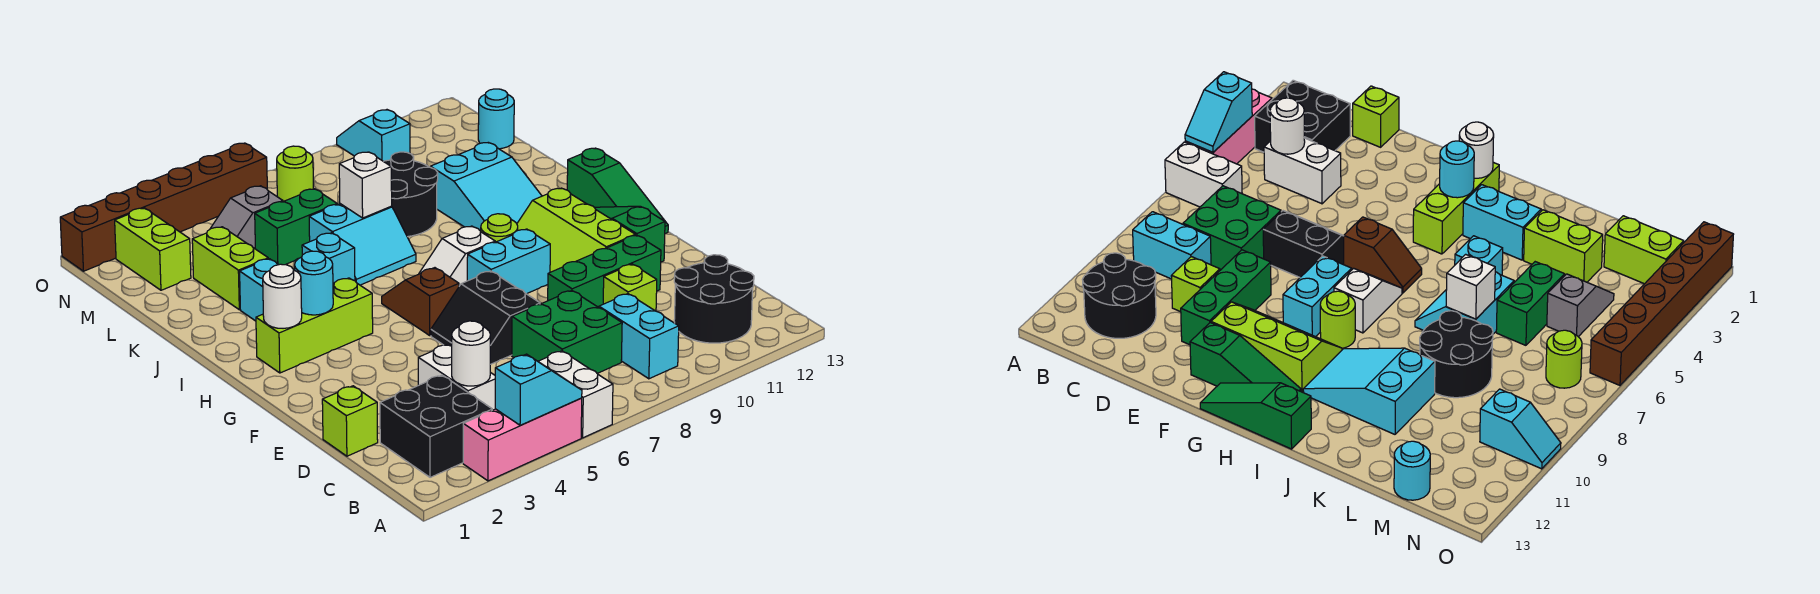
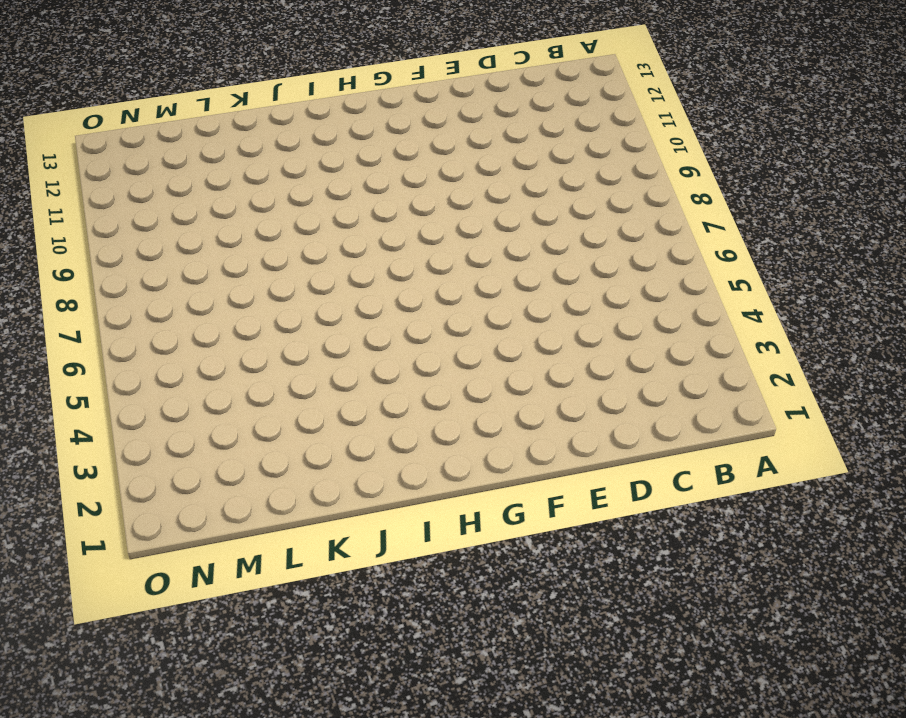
none -> pink 1x3 brick [463,398,582,481]
none -> white 1x2 brick [538,351,613,438]
none -> black 2x2 brick [380,375,492,477]
none -> cyan 1x2 brick [599,294,679,379]

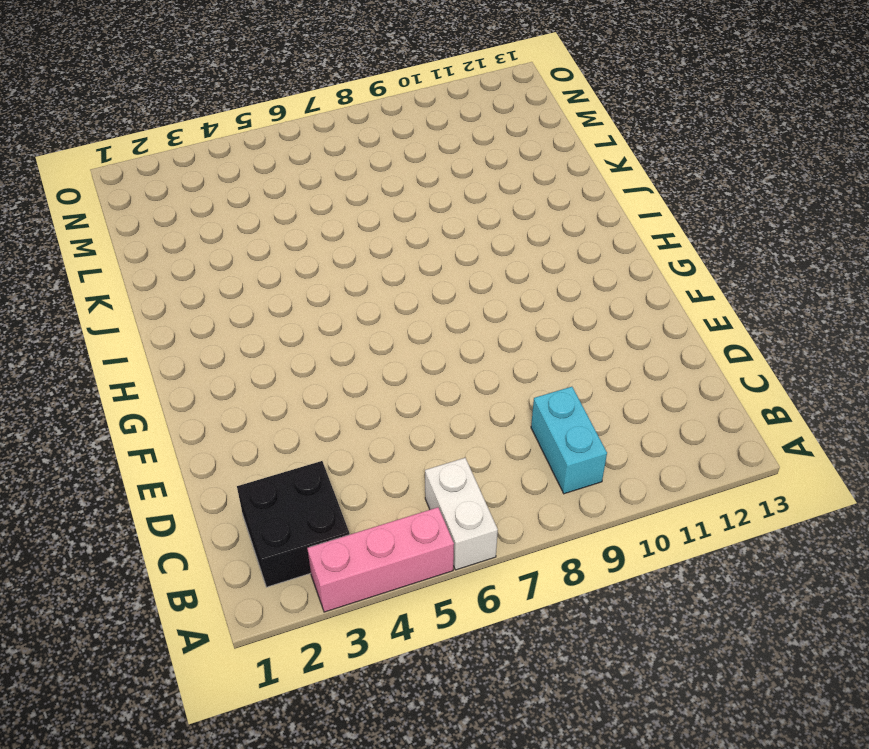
none -> black 2x2 round brick [674,255,754,343]
none -> white 1x2 brick [418,344,495,410]
none -> green 2x2 brick [512,291,622,373]
none -> lime 1x1 brick [322,386,378,456]

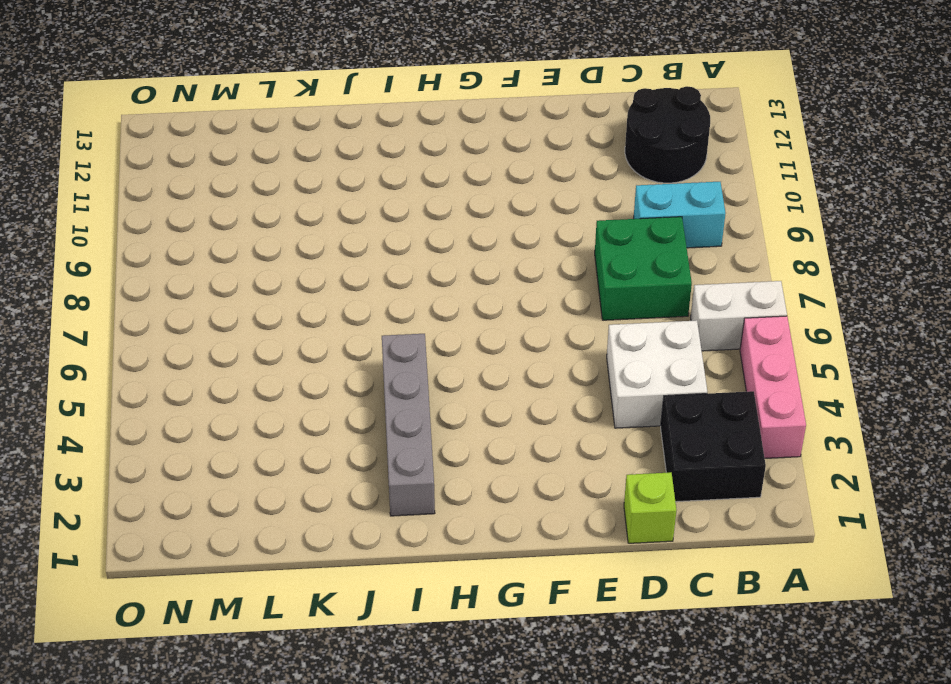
white 2x2 brick [607,320,707,428] -> white 1x2 brick [418,344,495,410]
grey 1x4 brick [382,334,435,516] -> cyan 1x2 brick [240,259,278,321]
none -> lime 1x1 brick [603,264,657,311]
none -> black 2x2 slope [431,271,540,364]
none -> green 1x3 brick [548,235,661,307]
none -> lime 2x3 slope [517,188,635,272]

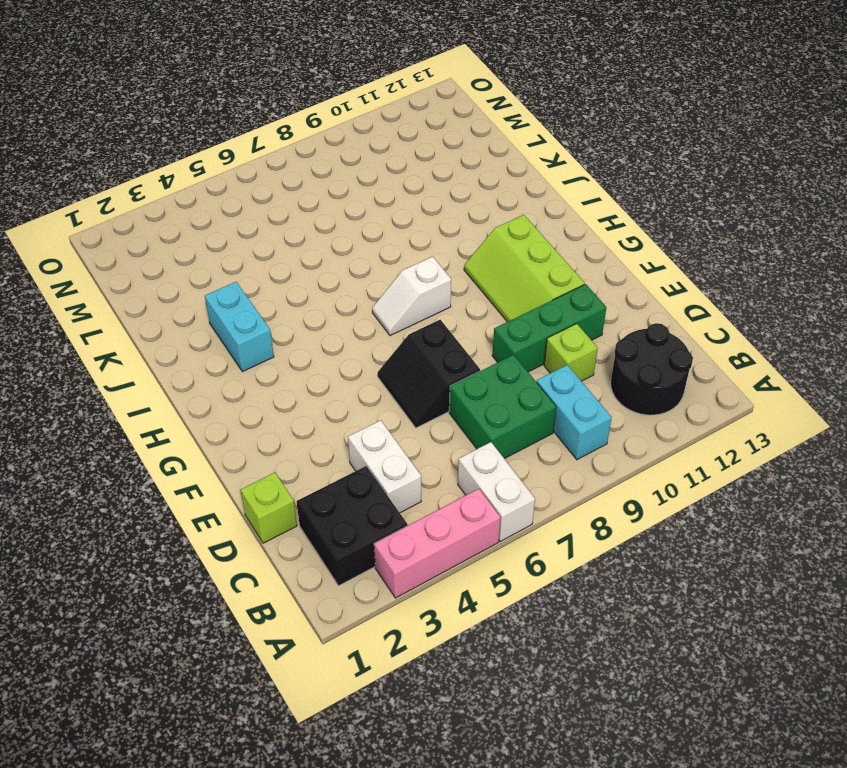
none -> green 1x3 slope [594,206,665,262]
none -> brown 1x2 slope [382,268,459,335]
none -> cyan 1x2 brick [467,229,550,294]
none -> green 1x3 slope [567,148,668,233]

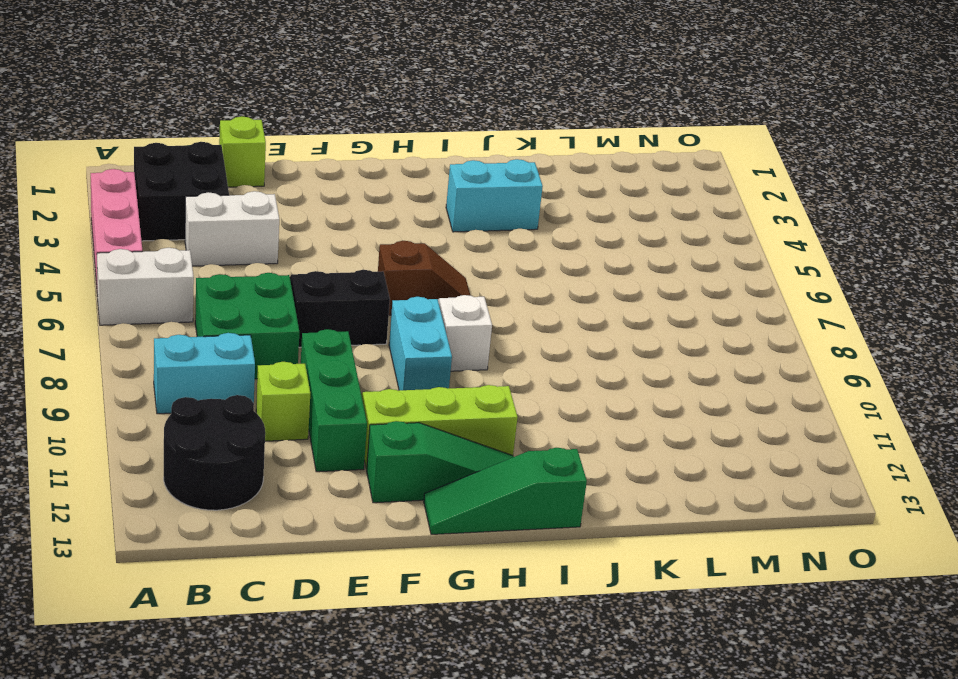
none -> lime 1x3 brick [256,278,373,373]
none -> lime 1x1 round brick [481,214,518,242]
none -> cyan 2x3 slope [430,142,542,231]
none -> cyan 1x1 brick [302,233,355,284]

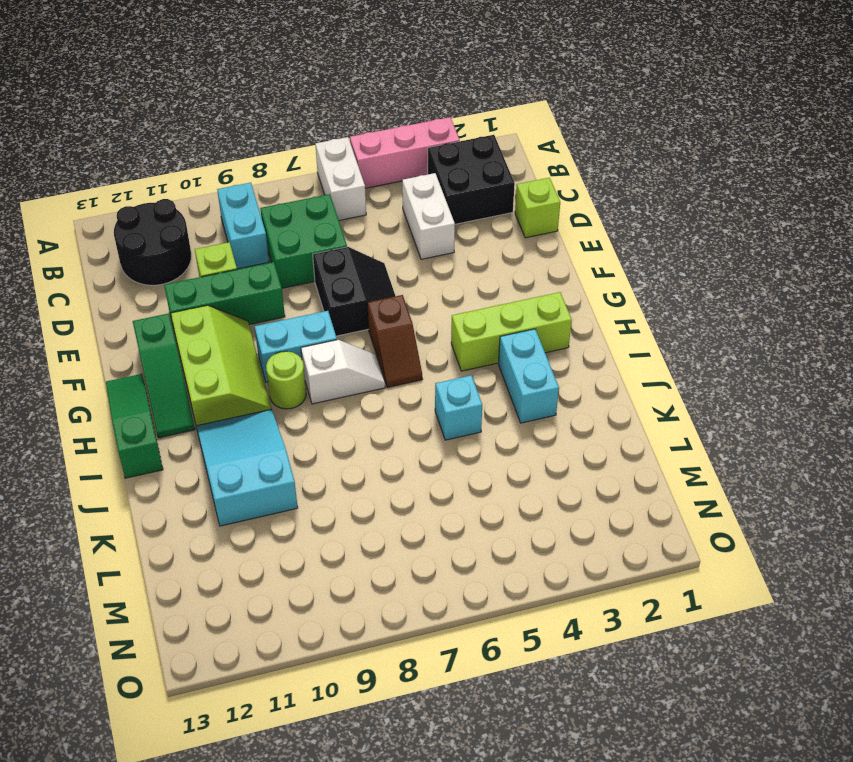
none -> cyan 2x2 slope [309,204,416,285]
none -> lime 1x2 brick [192,227,268,310]
none -> black 2x2 round brick [384,152,438,237]
none -> green 1x2 brick [255,189,337,265]

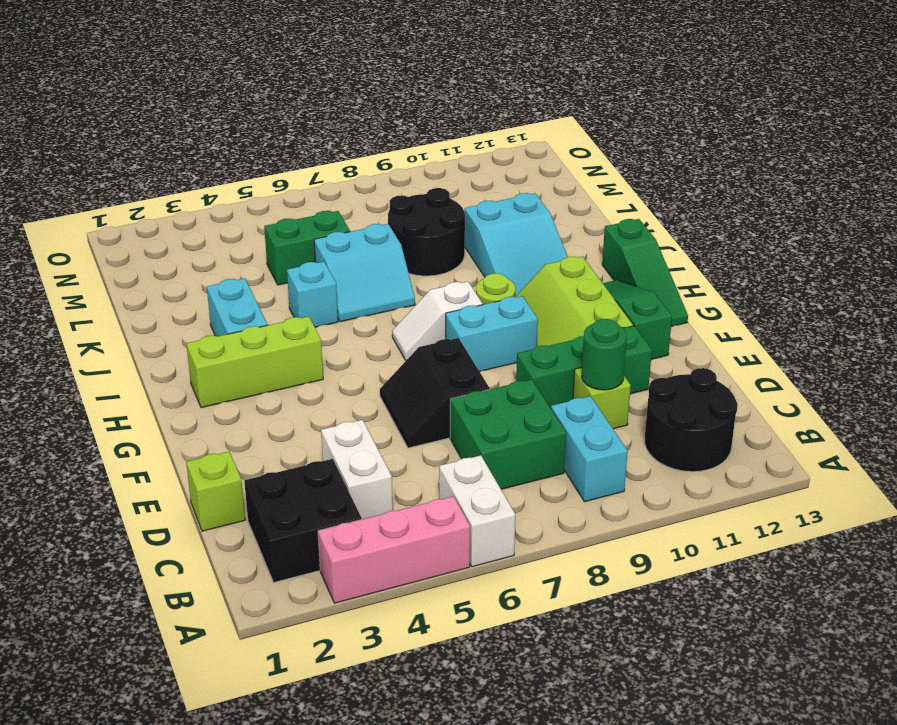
green 1x1 round brick [582,319,627,390] -> none
none -> brown 1x2 slope [382,268,459,335]
none -> lime 1x2 brick [192,227,268,310]
none -> lime 1x2 brick [115,208,191,290]
none -> grey 1x2 slope [210,186,283,248]

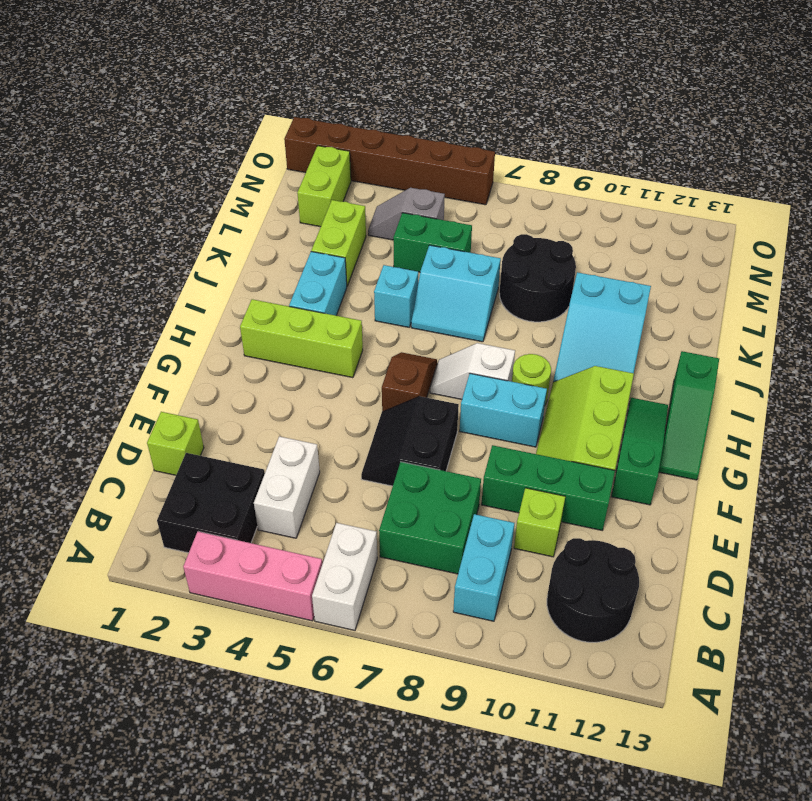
none -> cyan 1x1 round brick [478,89,514,149]
none -> lime 1x1 round brick [277,146,313,202]
none -> cyan 1x2 slope [337,110,410,161]
none -> cyan 1x2 slope [495,354,582,426]

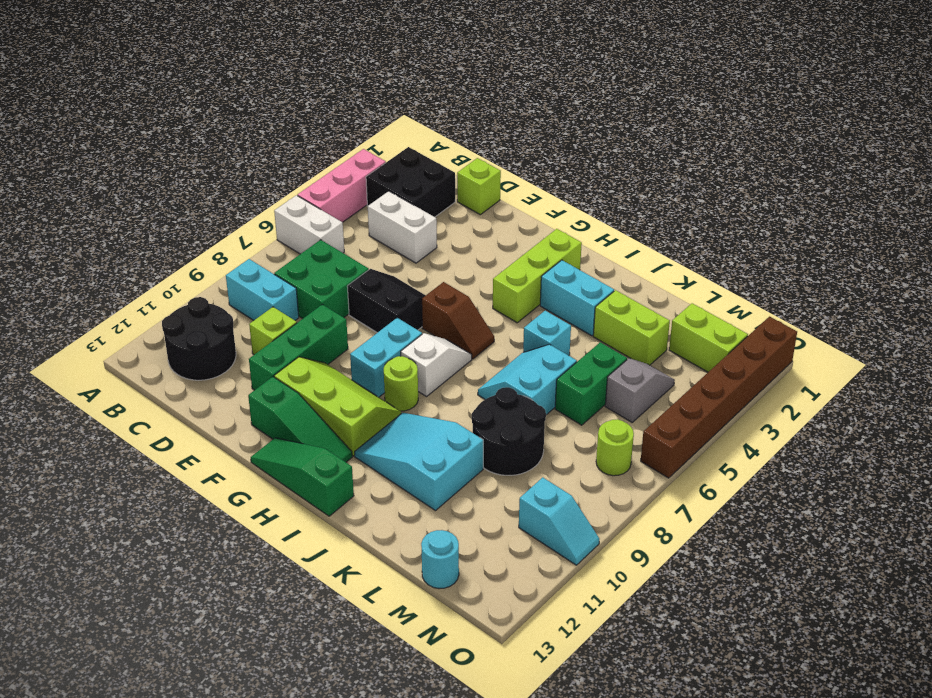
none -> cyan 1x2 slope [495,354,582,426]
none -> white 1x1 round brick [452,321,490,386]
none -> white 1x1 round brick [263,264,302,328]
none -> cyan 1x1 round brick [295,251,333,315]

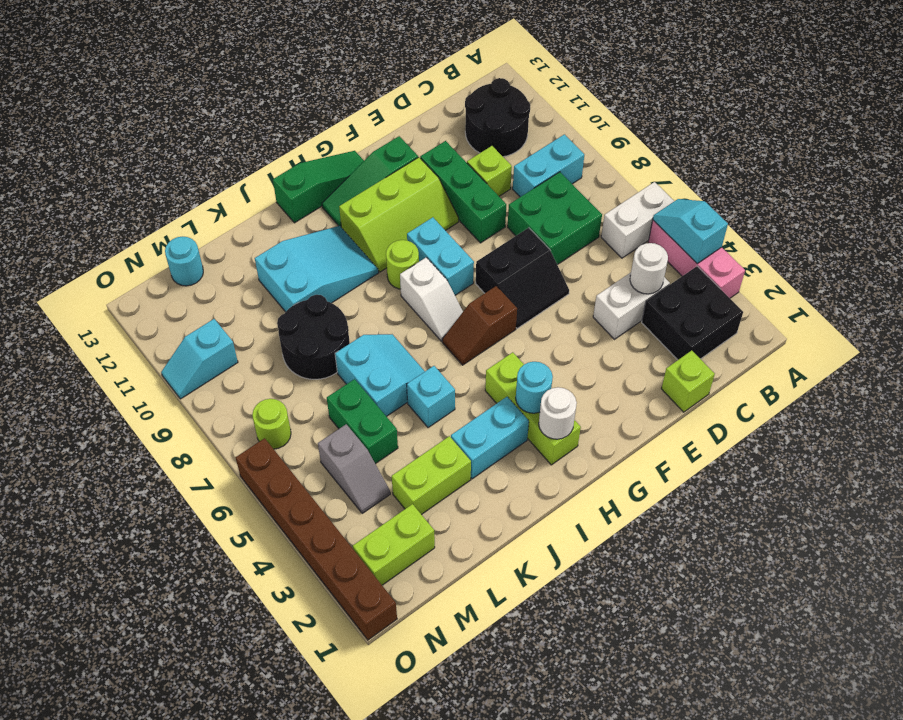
none -> white 1x1 brick [339,152,392,218]

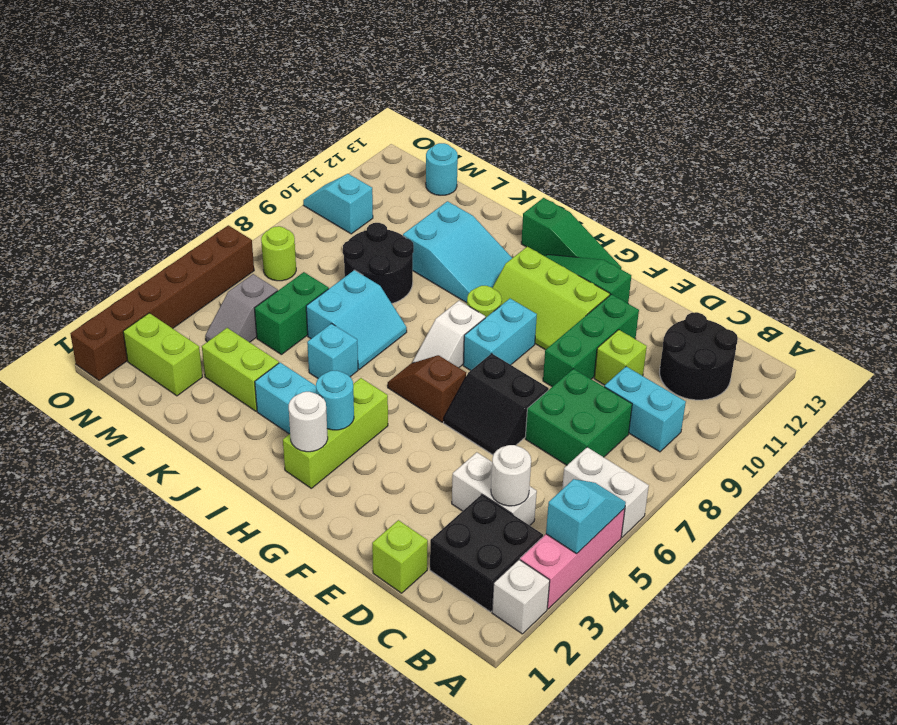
white 1x1 brick [492,560,550,634] -> white 1x1 brick moved to [339,152,392,218]

